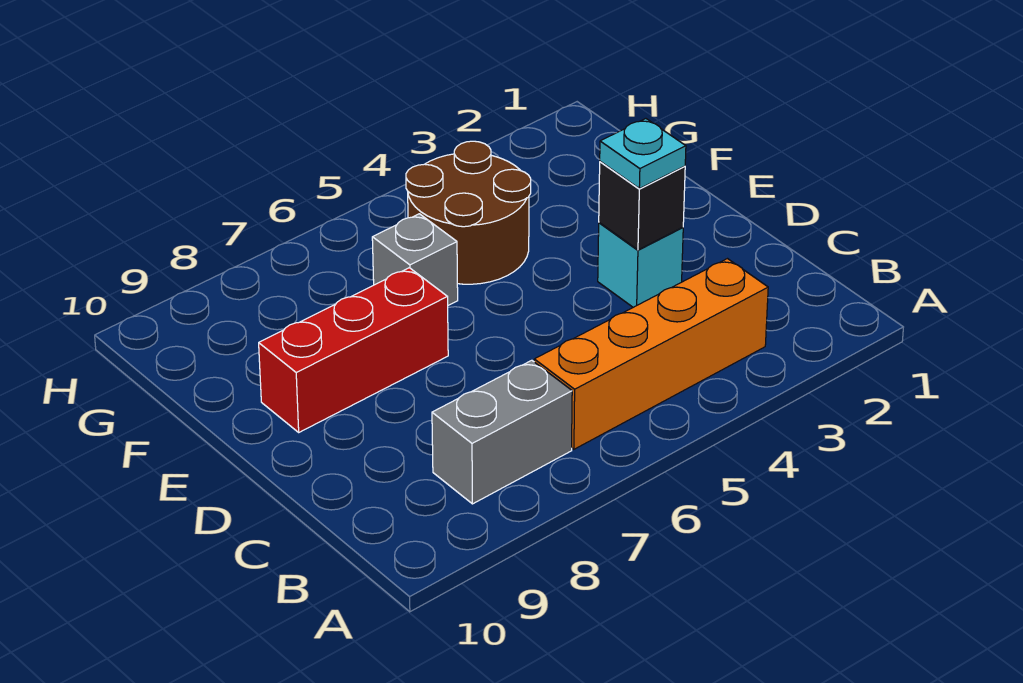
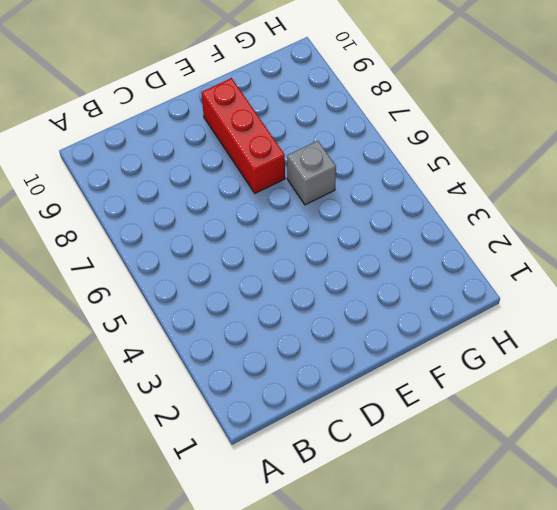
none -> orange 1x4 brick [534,259,768,449]
none -> grey 1x2 brick [432,360,572,504]

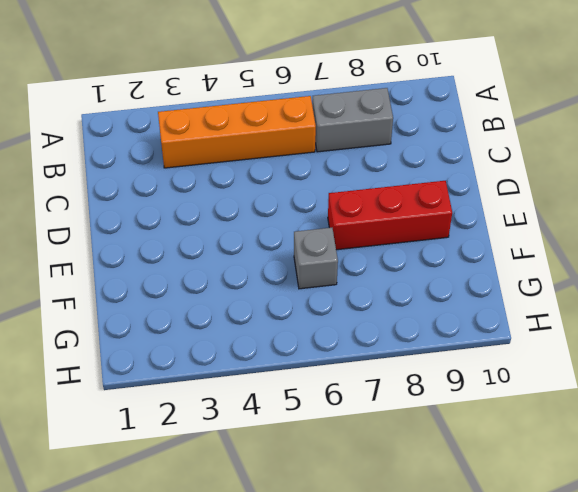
none -> cyan 1x1 brick [598,223,683,307]
none -> brown 2x2 round brick [406,141,531,284]

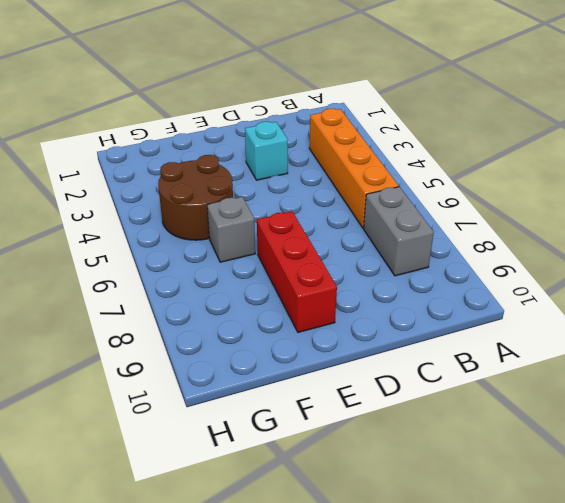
none -> black 1x1 brick [599,162,685,250]
none -> cyan 1x1 plate [600,119,686,189]

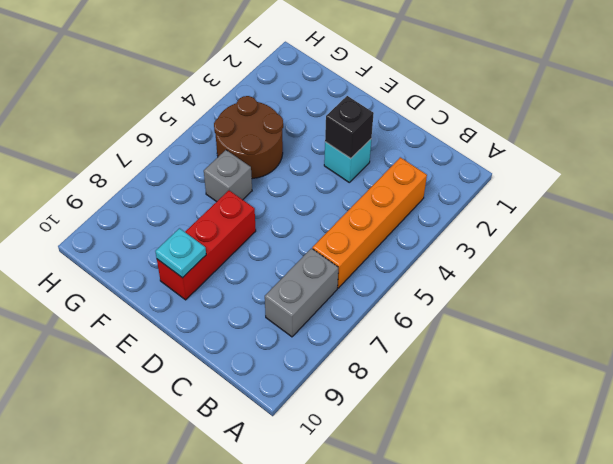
cyan 1x1 plate [155,228,206,278] -> cyan 1x1 plate moved to [600,119,686,189]

